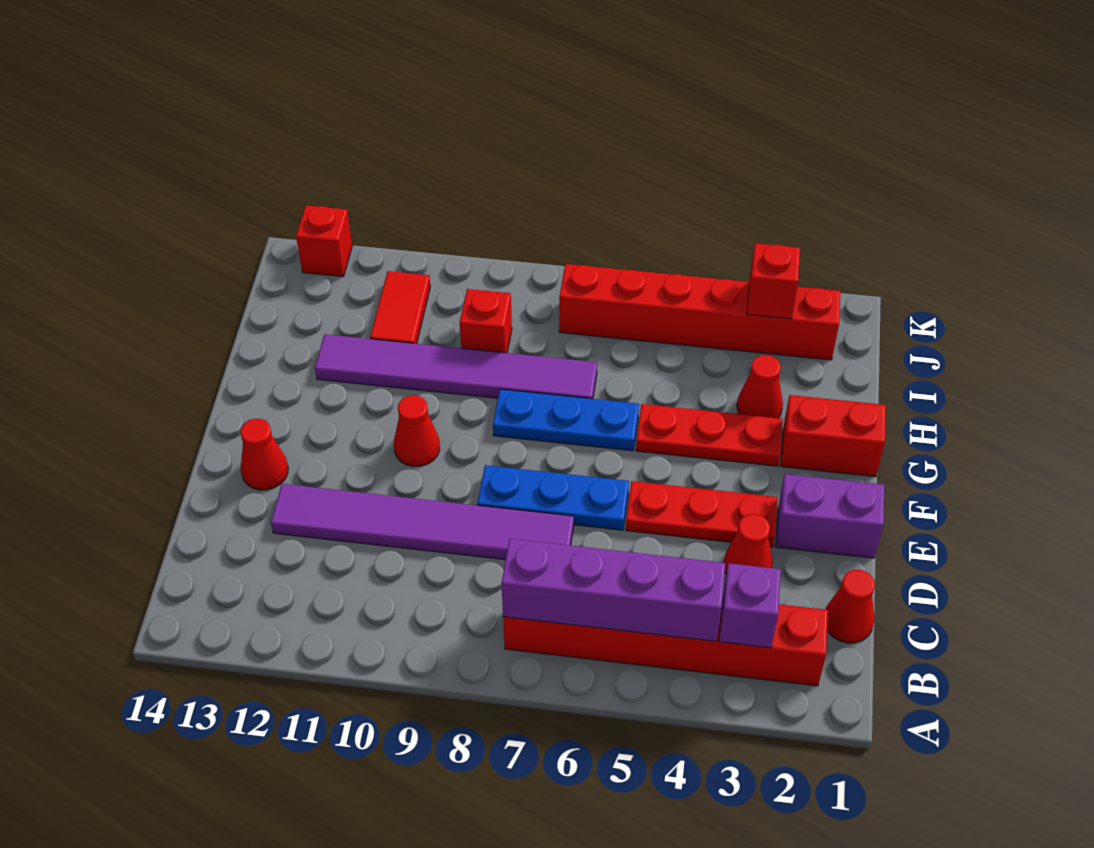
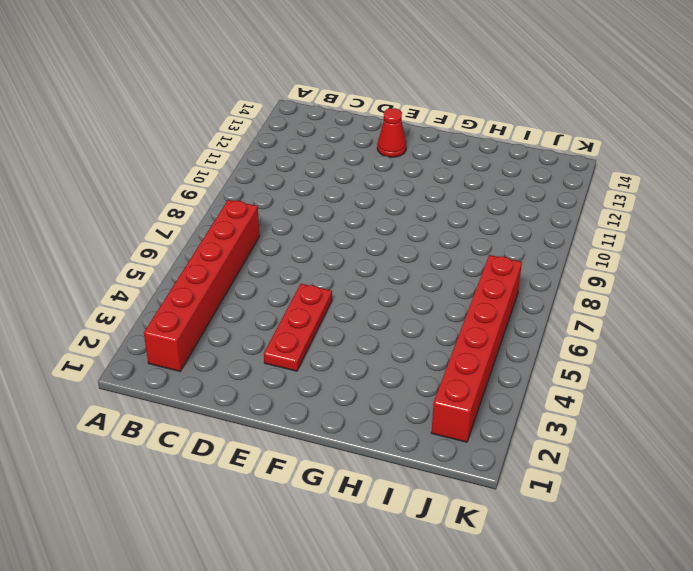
none -> red 1x1 cone [826,570,875,643]
none -> red 1x1 cone [724,514,773,574]
none -> purple 1x6 tile [271,484,574,560]

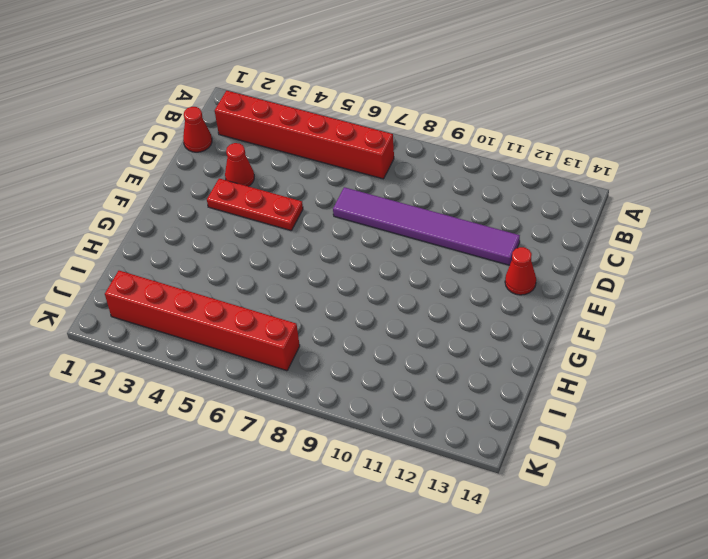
none -> purple 1x2 brick [776,474,884,558]
none -> blue 1x3 plate [477,465,629,530]
none -> red 1x1 cone [394,395,440,466]

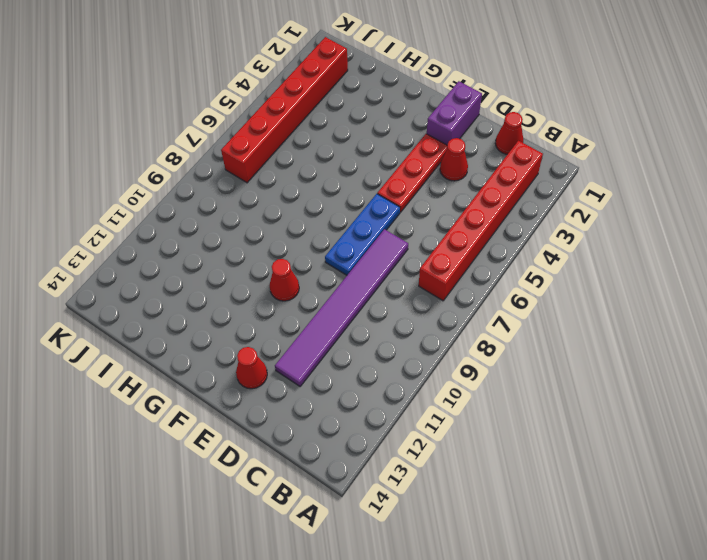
none -> red 1x2 brick [781,395,886,477]
none -> red 1x3 plate [636,404,783,466]
none -> blue 1x3 plate [493,389,639,451]

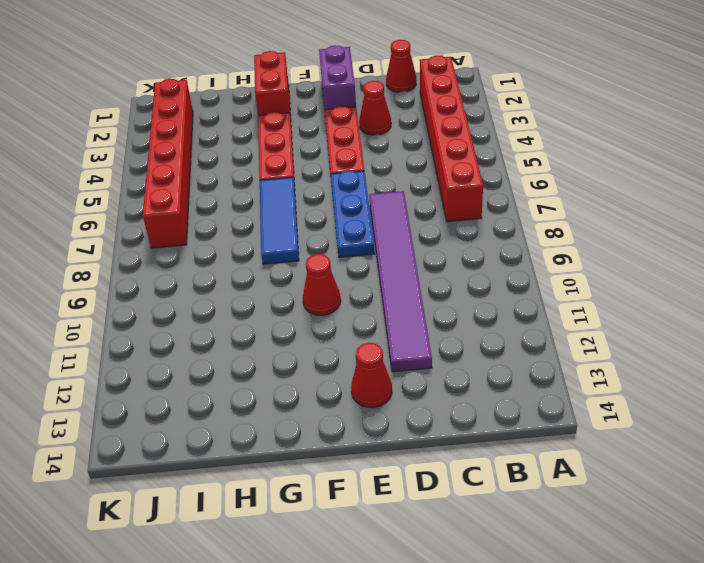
blue 1x3 tile [260,177,299,264] -> blue 1x3 plate [493,389,639,451]
none -> red 1x1 cone [737,355,783,418]
none -> purple 1x6 tile [315,334,597,399]
none -> red 1x1 brick [460,289,512,353]

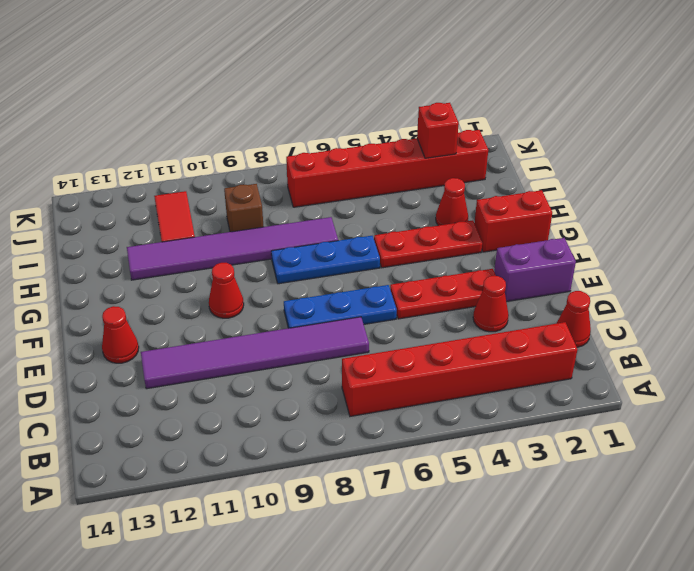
brown 1x1 brick [224,184,263,232] -> red 1x1 brick [460,289,512,353]
none -> red 1x1 brick [296,206,352,277]
none -> purple 1x1 brick [719,563,781,648]
none -> purple 1x4 brick [501,539,725,641]

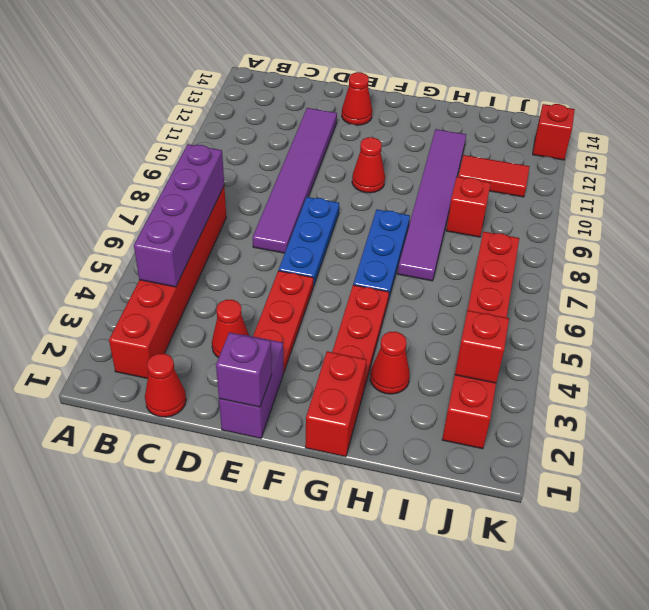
purple 1x1 brick [216,332,272,407] -> purple 1x1 brick moved to [719,563,781,648]

